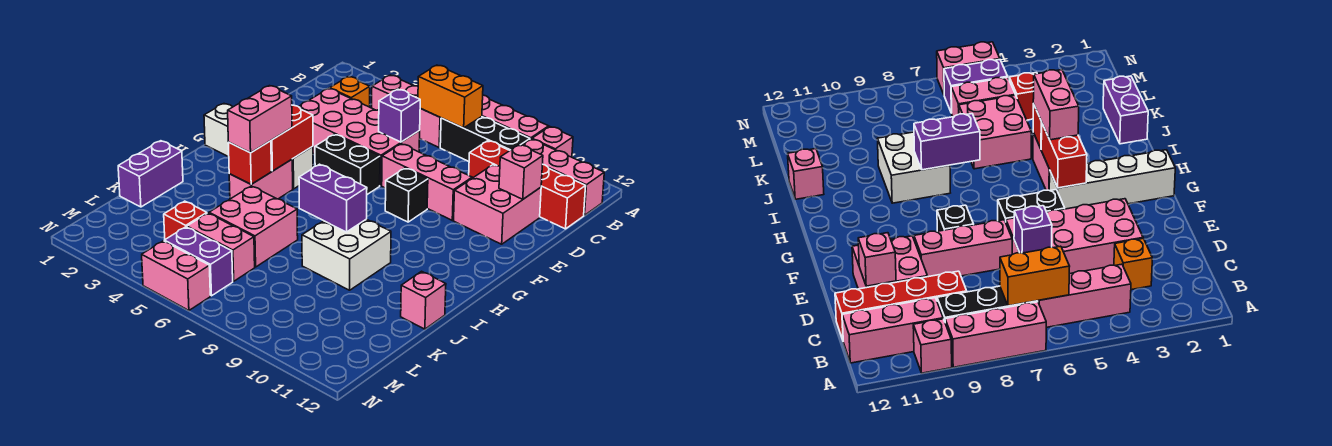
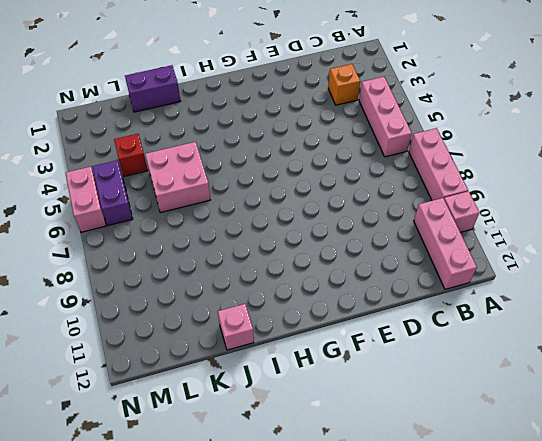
none -> black 1x3 brick [440,117,530,162]
none -> red 1x4 brick [469,141,586,229]
none -> pink 2x4 brick [299,88,420,186]

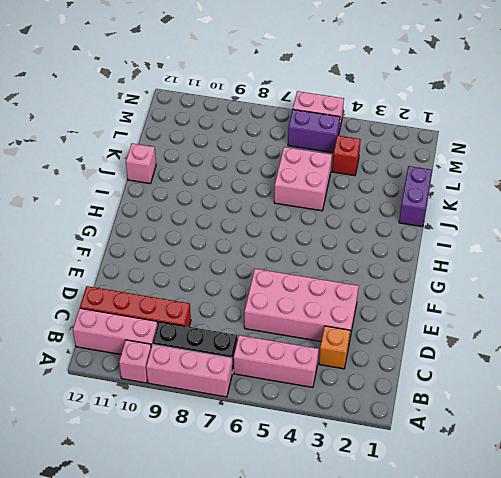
none -> pink 2x2 brick [454,165,541,244]
none -> pink 1x3 brick [382,144,472,220]
none -> black 1x2 brick [315,134,380,194]

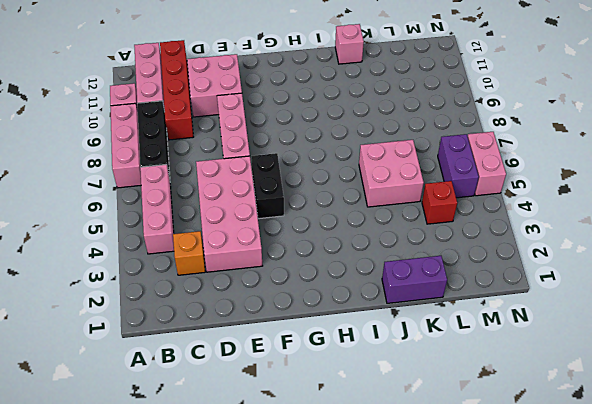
none -> black 1x1 brick [385,168,428,222]
none -> white 1x4 brick [204,104,313,189]
none -> pink 1x2 brick [229,160,293,199]

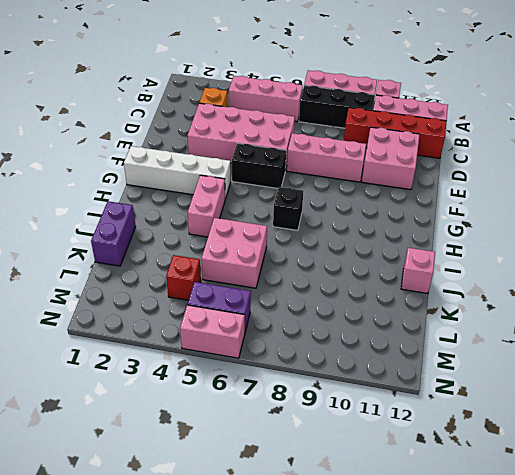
black 1x1 brick [273,187,303,230] -> black 1x1 brick moved to [385,168,428,222]
none -> white 2x2 brick [302,219,391,290]
none -> pink 1x2 brick [187,213,255,281]
none -> orange 1x2 brick [418,65,483,128]

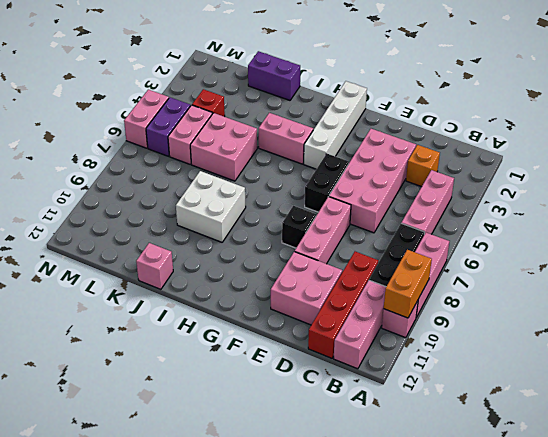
orange 1x2 brick [384,250,432,318] -> orange 1x2 brick moved to [418,65,483,128]
none -> purple 1x1 brick [379,89,421,142]
none -> pink 1x1 brick [499,145,543,199]
none -> red 1x2 brick [271,105,313,171]

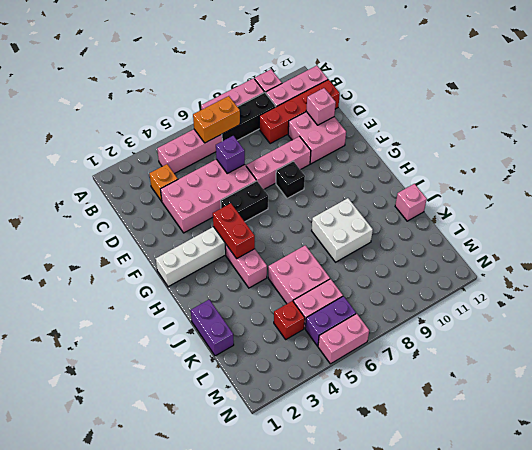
none -> red 1x1 brick [228,141,271,184]
none -> purple 1x2 brick [299,164,367,232]
none -> pink 1x2 brick [228,86,292,153]

